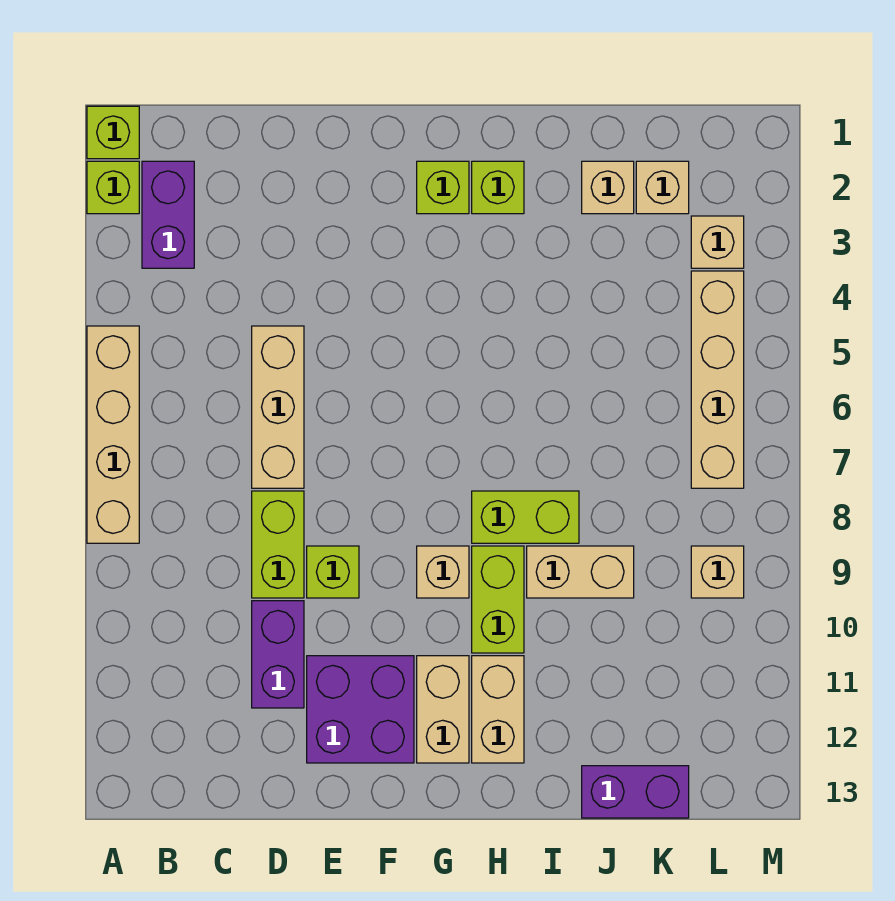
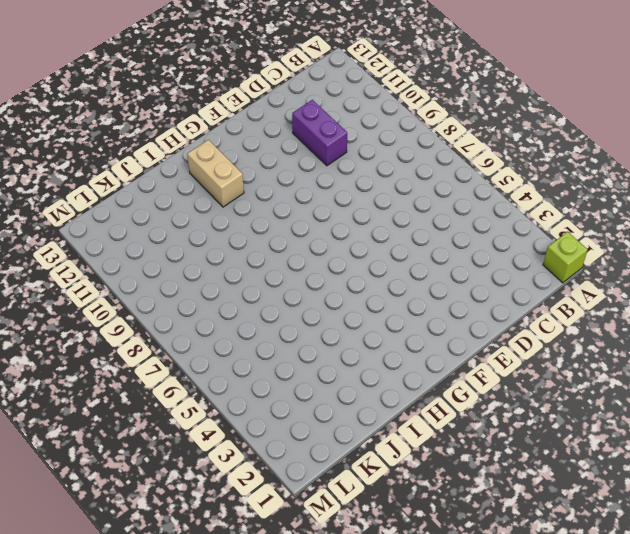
none -> lime 1x1 brick [87,161,139,214]
none -> tan 1x4 brick [87,326,139,543]
none -> purple 1x2 brick [142,161,194,268]

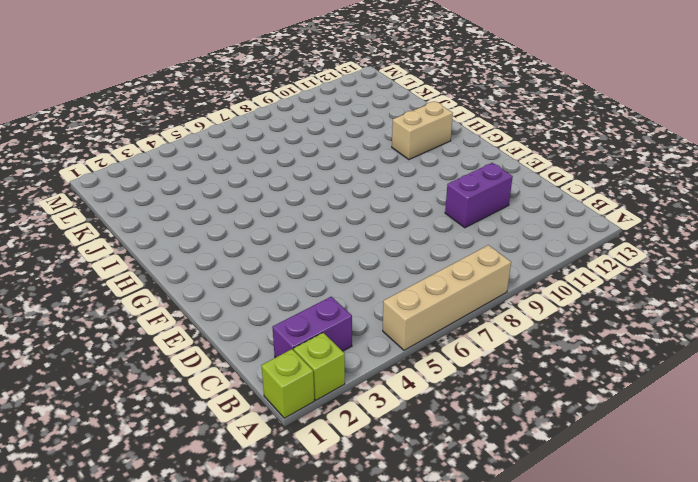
none -> tan 1x3 brick [252,326,304,488]
none -> lime 1x2 brick [252,491,304,598]
none -> lime 1x1 brick [307,546,359,598]

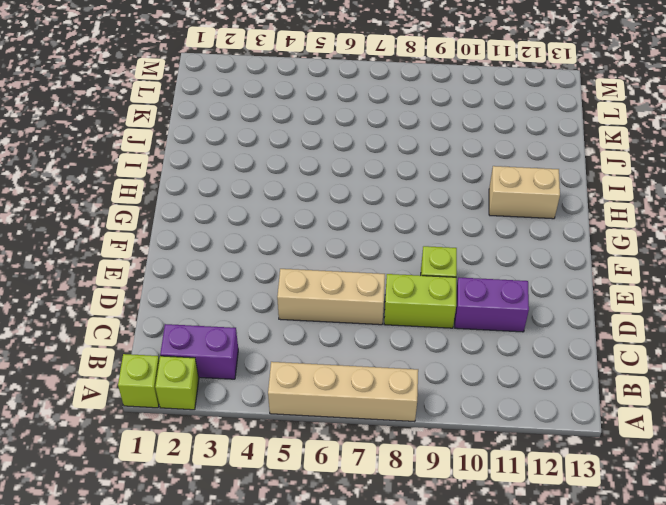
none -> purple 2x2 brick [307,656,414,763]
none -> lime 1x1 brick [417,161,469,214]
none -> tan 1x1 brick [417,546,469,598]

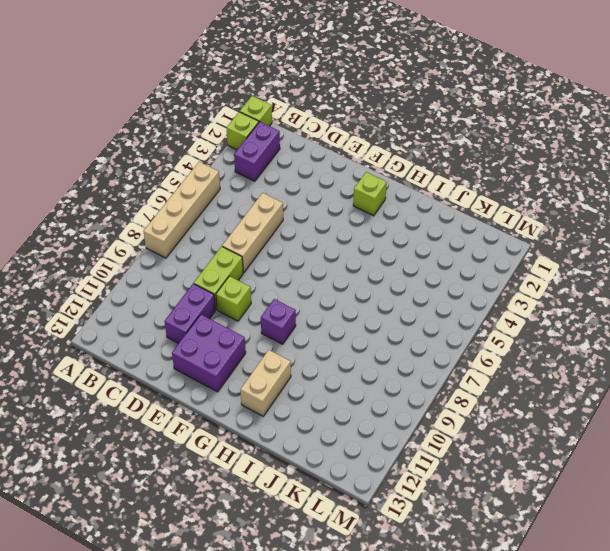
purple 1x1 brick [261,299,296,344] -> tan 1x1 brick [417,546,469,598]
none -> tan 1x2 brick [417,656,469,763]
none -> lime 1x1 brick [472,161,524,214]
none -> lime 1x2 brick [472,491,579,543]

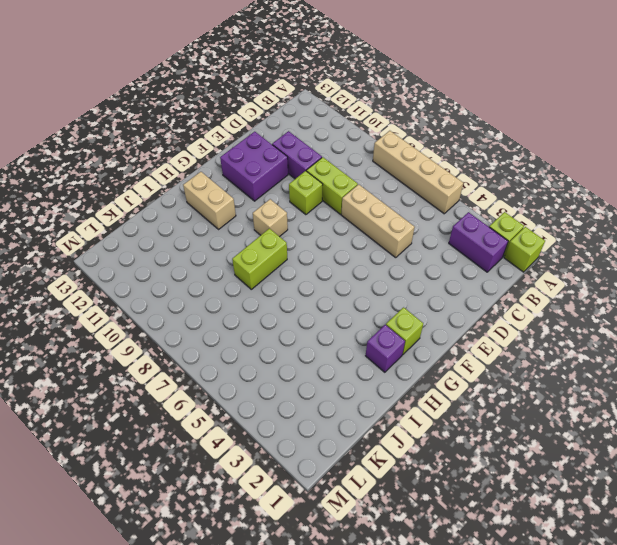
purple 1x1 brick [366,325,405,372] -> lime 1x1 brick [472,161,524,214]
none -> tan 1x2 brick [417,656,469,763]
none -> lime 1x2 brick [472,546,524,653]
none -> tan 1x2 brick [527,546,634,598]

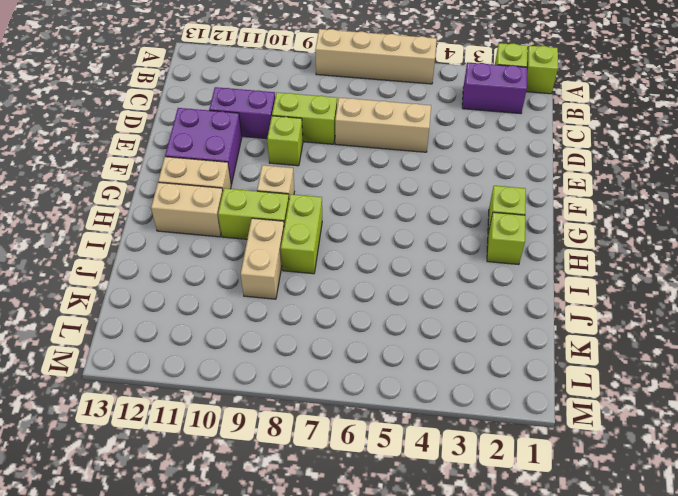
none -> tan 1x1 brick [582,161,634,214]
none -> purple 1x2 brick [582,766,689,818]
none -> tan 1x1 brick [636,161,689,214]

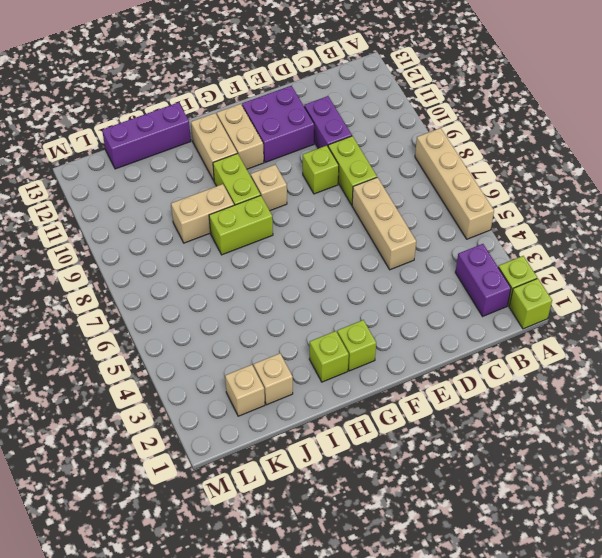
purple 1x3 brick [102,102,191,169] -> purple 1x2 brick [582,766,689,818]
none -> tan 1x1 brick [691,216,744,268]
none -> tan 1x4 brick [691,271,744,488]
none -> tan 1x1 brick [691,546,744,598]

